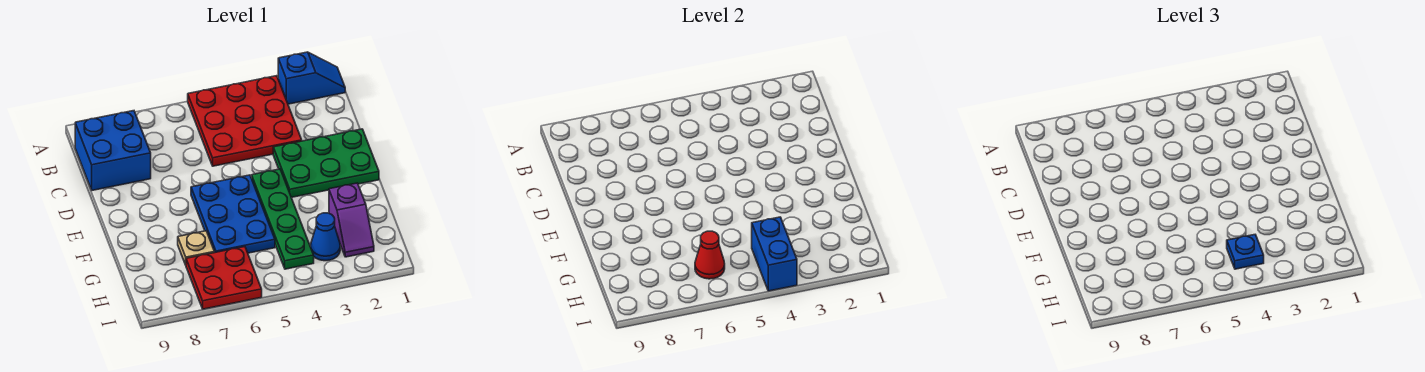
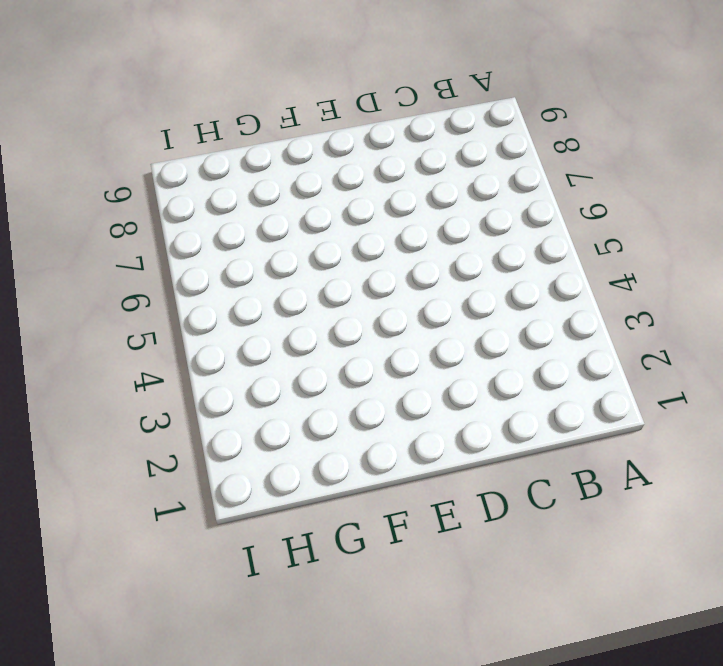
none -> blue 1x2 slope [278,52,345,104]
none -> red 3x3 plate [188,76,302,166]
none -> blue 2x2 brick [75,111,151,190]

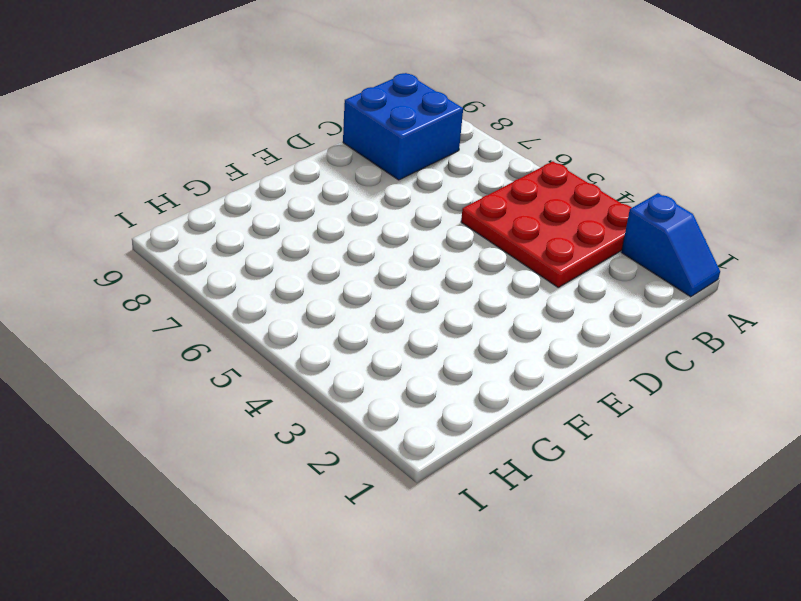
none -> green 2x3 plate [273,129,379,197]
none -> green 1x4 plate [252,169,314,269]
none -> blue 2x3 plate [191,175,275,253]

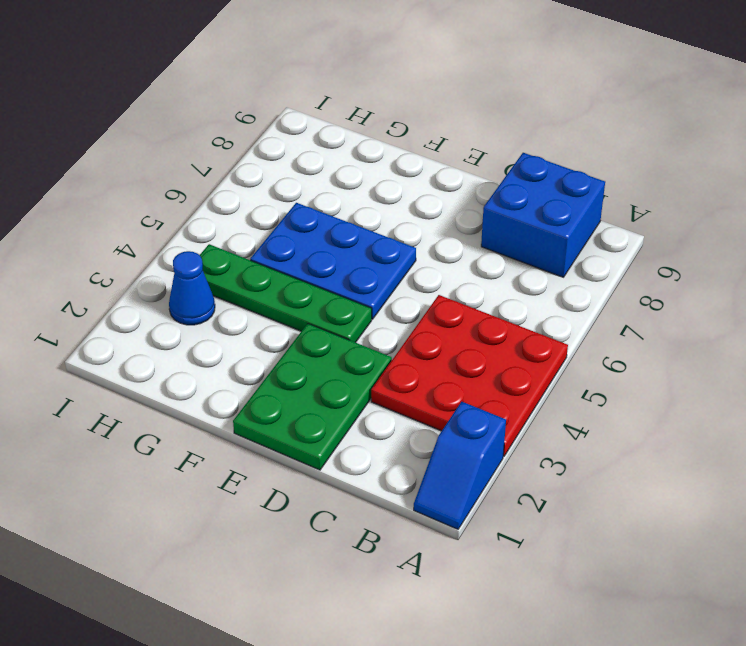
none -> purple 1x2 slope [329,183,374,257]
none -> tan 1x1 plate [178,231,215,265]
none -> red 2x2 plate [186,247,262,309]

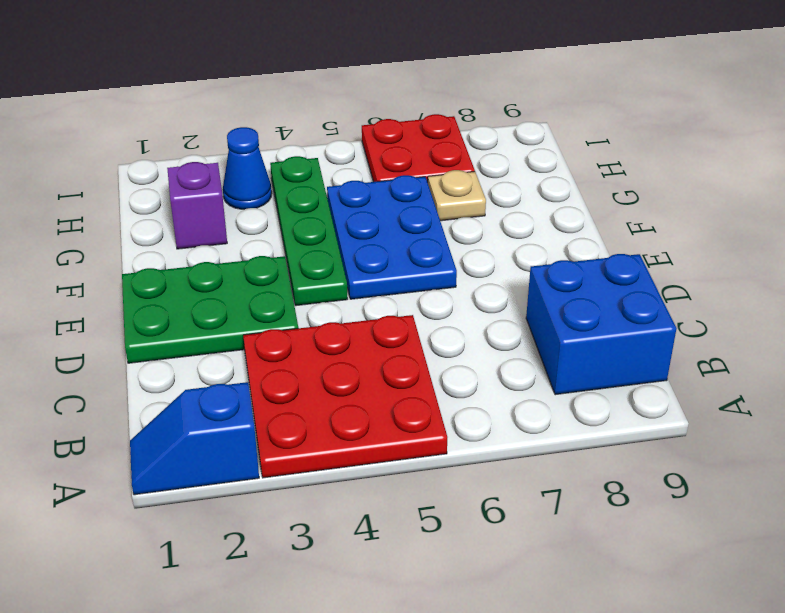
none -> blue 1x2 brick [752,217,797,291]
none -> red 1x1 cone [695,231,725,279]
none -> blue 1x1 plate [1227,235,1264,269]

